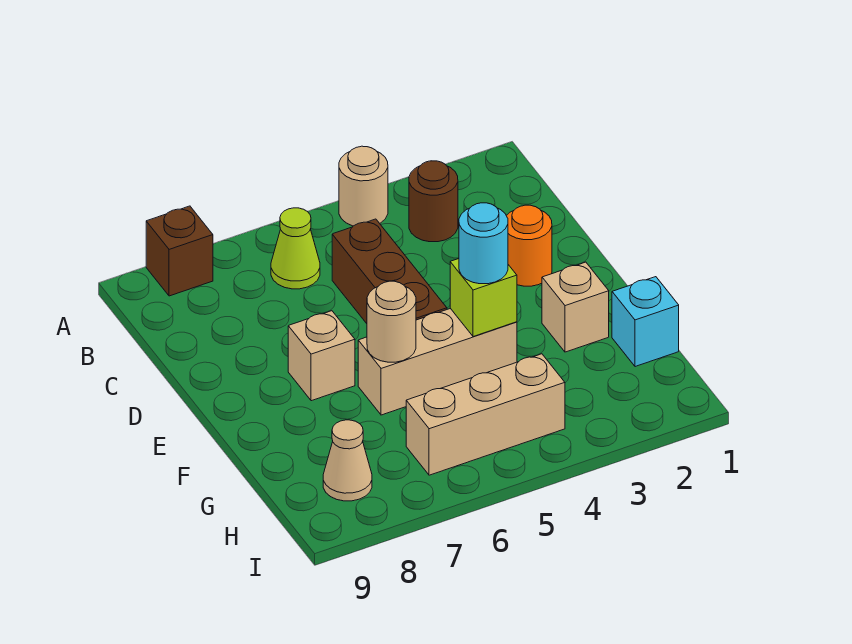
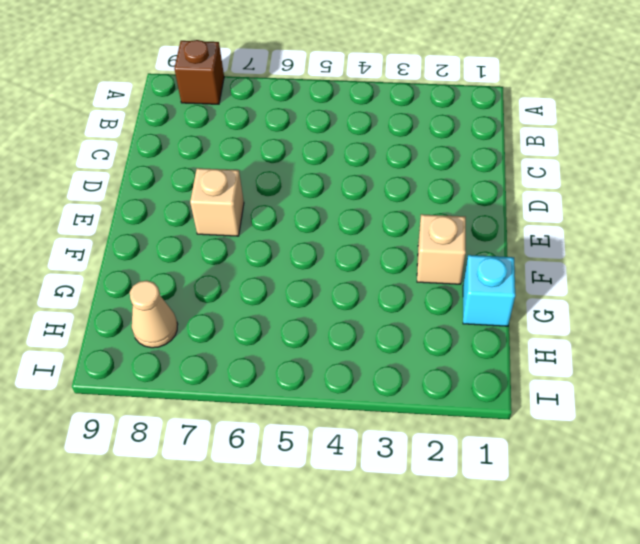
none -> tan 1x1 round brick [339,146,388,226]
none -> brown 1x1 round brick [409,161,458,242]
none -> lime 1x1 cone [271,208,320,289]

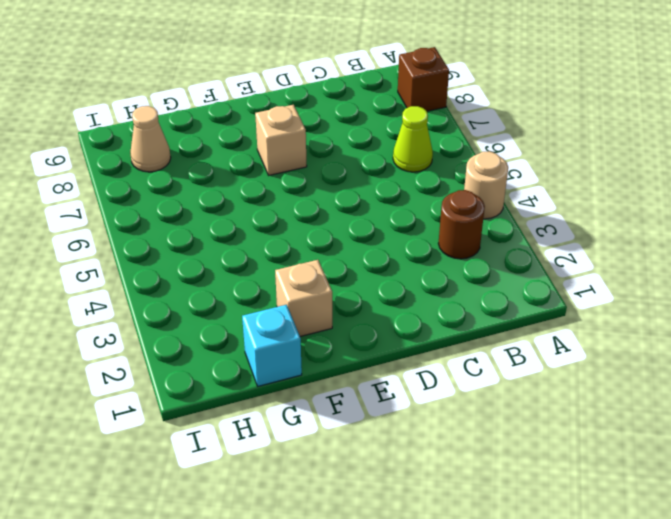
none -> brown 1x3 brick [332,219,447,324]
none -> orange 1x1 round brick [506,205,552,286]
none -> tan 1x3 brick [358,308,517,415]

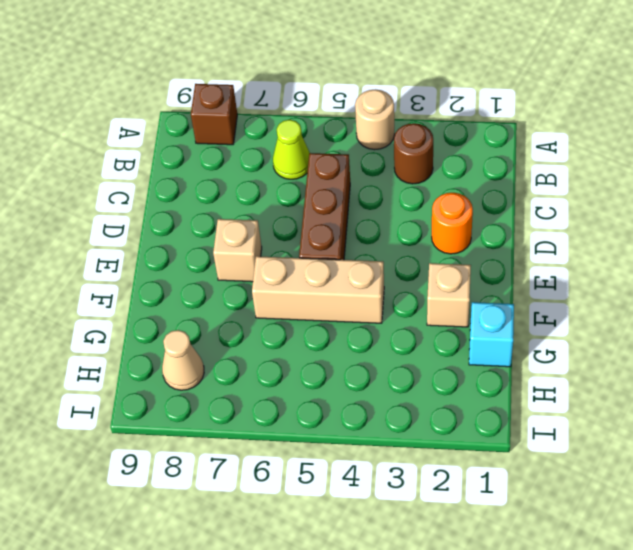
none -> tan 1x3 brick [406,354,565,475]
none -> lime 1x1 brick [450,259,517,337]
none -> tan 1x1 round brick [367,281,416,362]

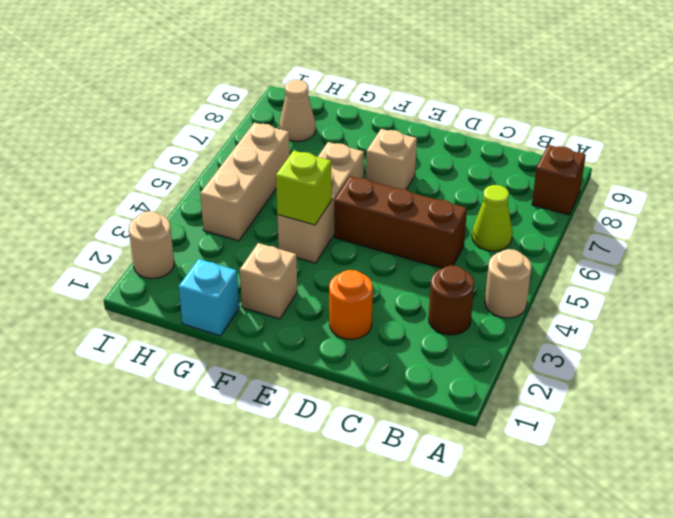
tan 1x1 round brick [129,211,174,279] -> tan 1x1 round brick moved to [367,281,416,362]
none -> cyan 1x1 round brick [459,203,508,284]

